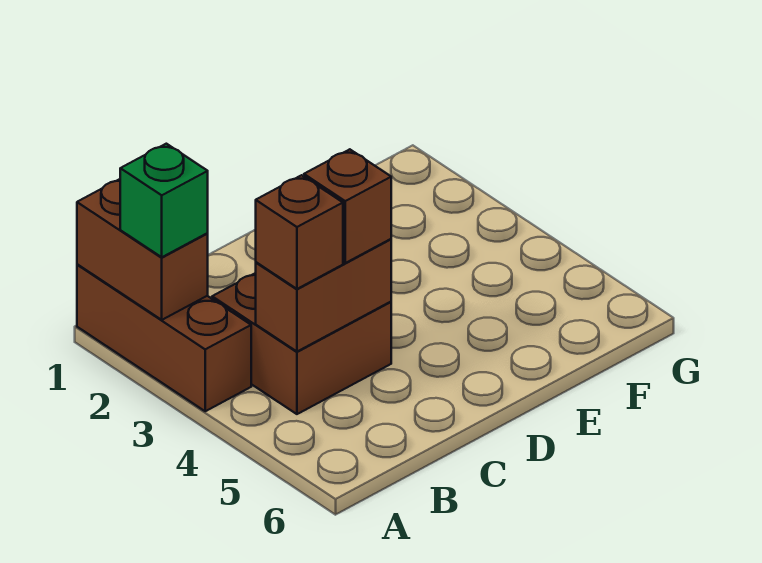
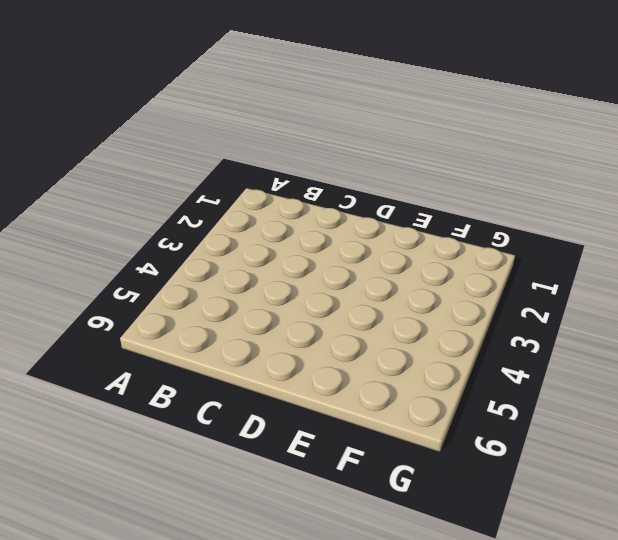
none -> brown 1x3 brick [77,264,251,411]
none -> brown 2x2 brick [212,273,391,414]

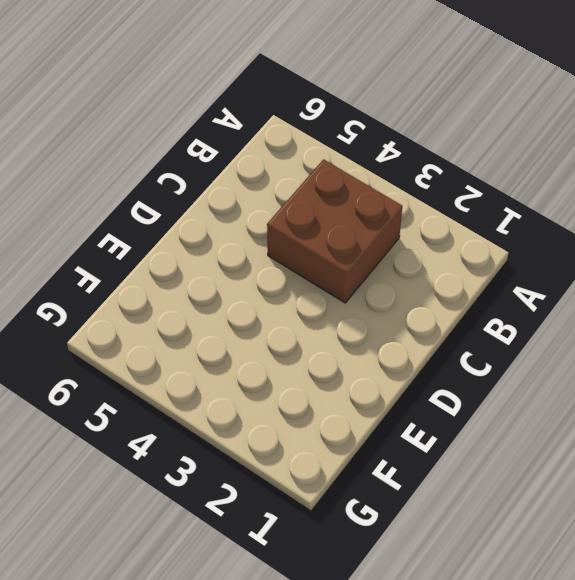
none -> brown 1x3 brick [77,264,251,411]
none -> brown 1x2 brick [77,179,208,320]

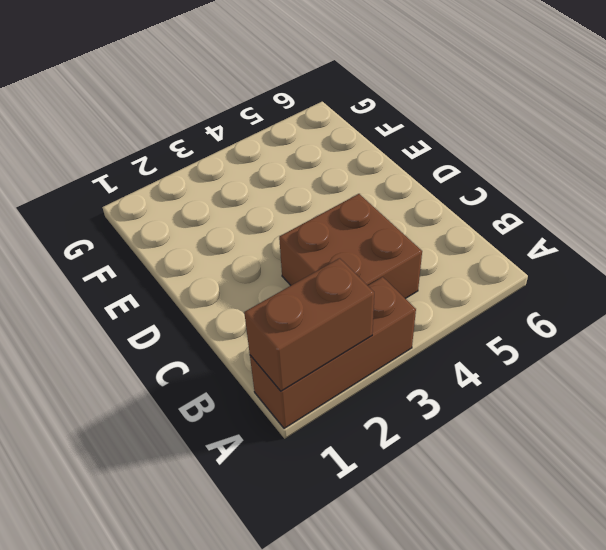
none -> brown 1x2 brick [256,239,391,352]
none -> green 1x1 brick [120,144,208,257]

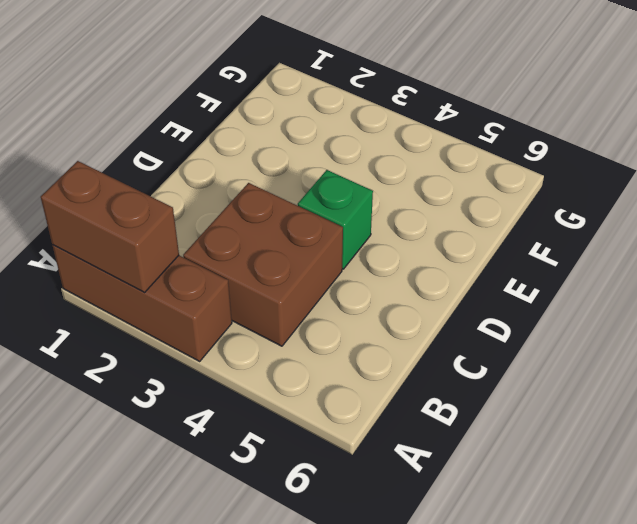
green 1x1 brick [298,170,373,269] -> green 1x1 brick moved to [120,144,208,257]
none -> brown 1x2 brick [256,239,391,352]
none -> brown 1x1 brick [256,175,343,289]

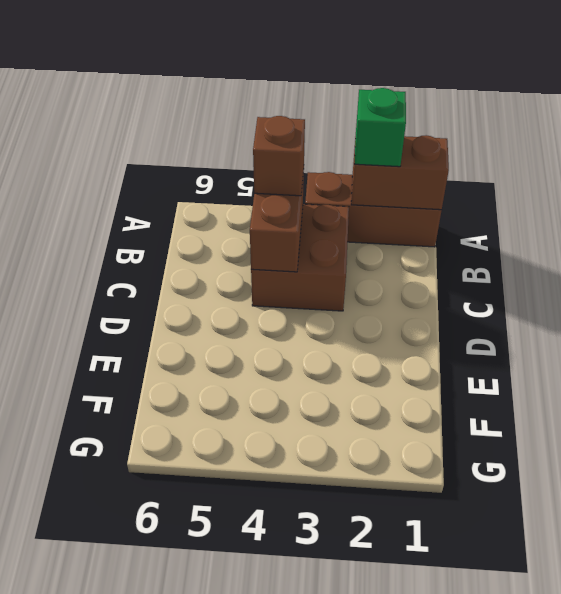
none -> brown 1x1 brick [304,149,391,263]

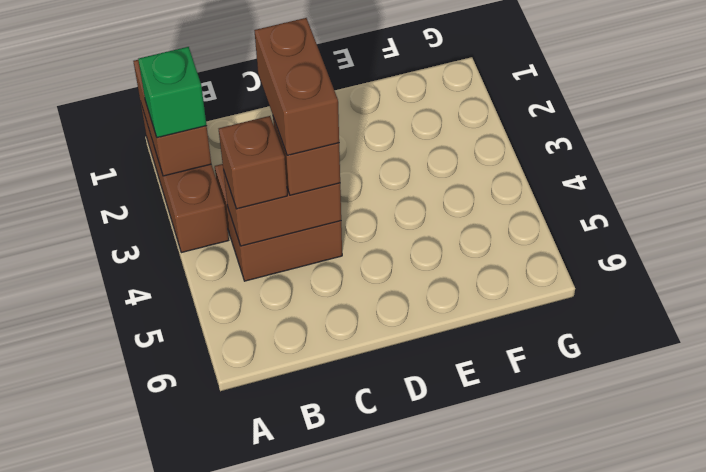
brown 1x2 brick [254,18,339,155] -> none

